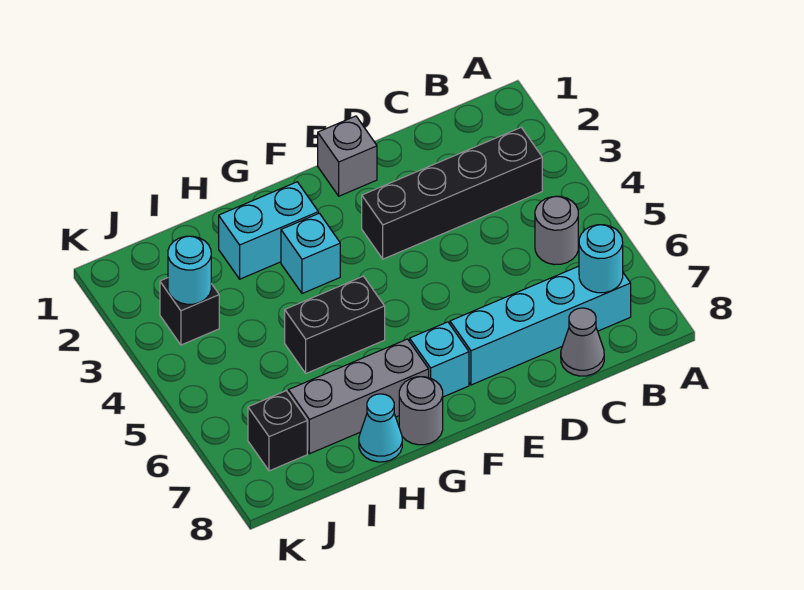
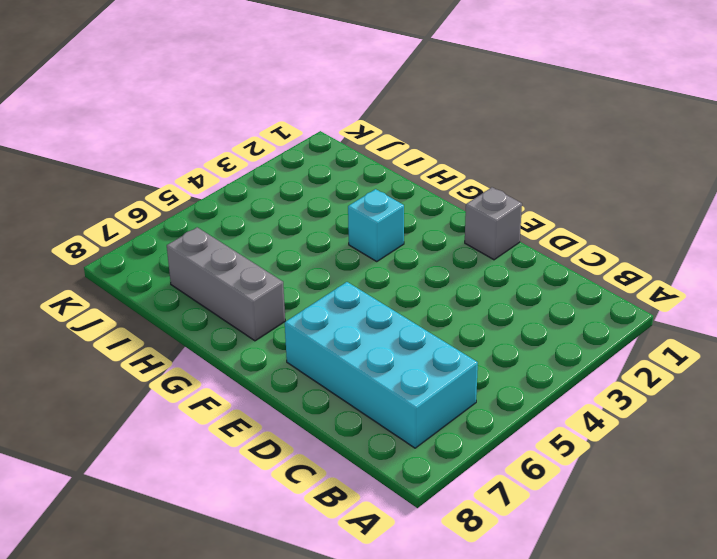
cyan 2x4 brick [285,282,478,448] -> cyan 1x4 brick [450,266,631,385]
none -> black 1x4 brick [362,128,542,259]
none -> grey 1x1 round brick [535,196,578,265]
none -> grey 1x1 cone [561,308,604,376]

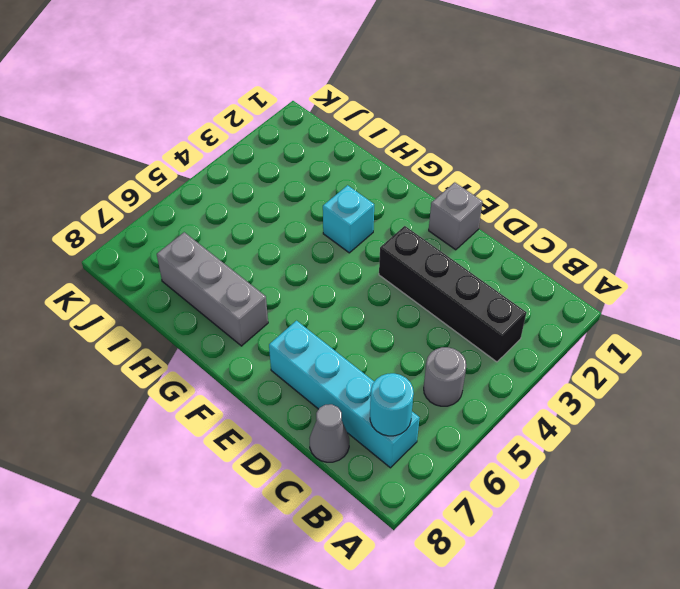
none -> cyan 1x1 brick [410,322,469,397]
none -> cyan 1x2 brick [219,182,318,279]
none -> black 1x2 brick [285,276,385,373]

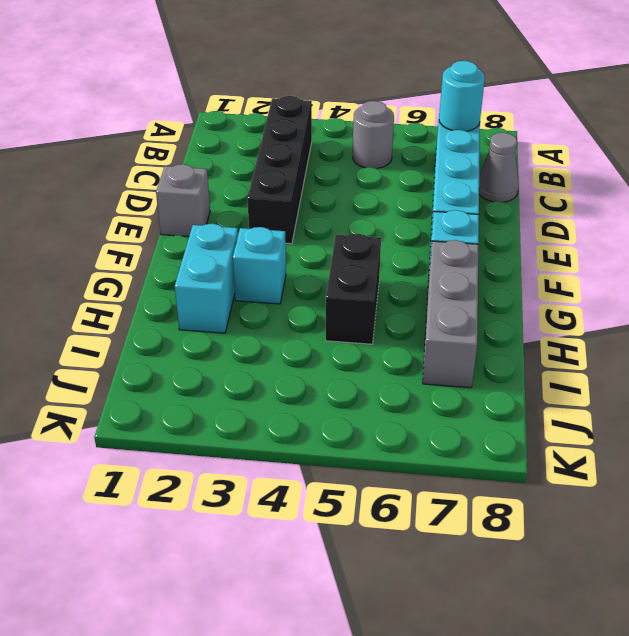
none -> grey 1x1 round brick [399,377,443,445]
none -> cyan 1x1 cone [359,394,402,462]
none -> black 1x1 brick [160,278,219,345]

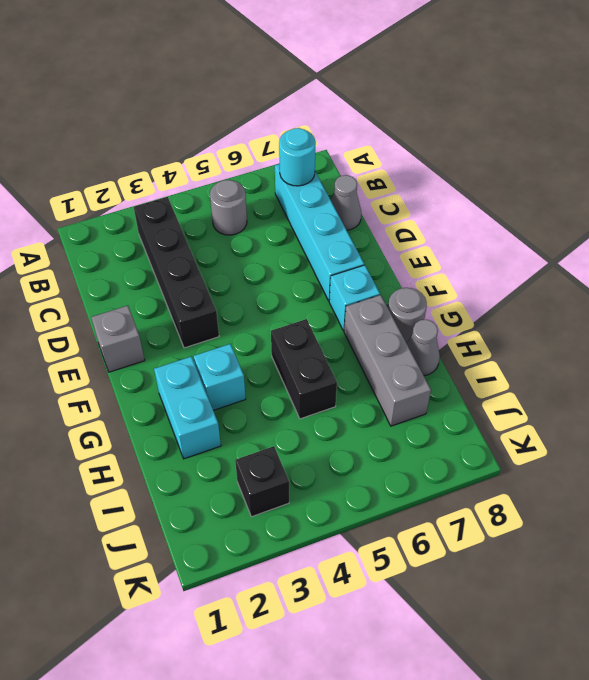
grey 1x1 cone [407,320,440,376] -> cyan 1x1 cone [359,394,402,462]
none -> black 1x1 brick [248,391,307,471]
none -> cyan 1x1 round brick [168,236,211,304]

